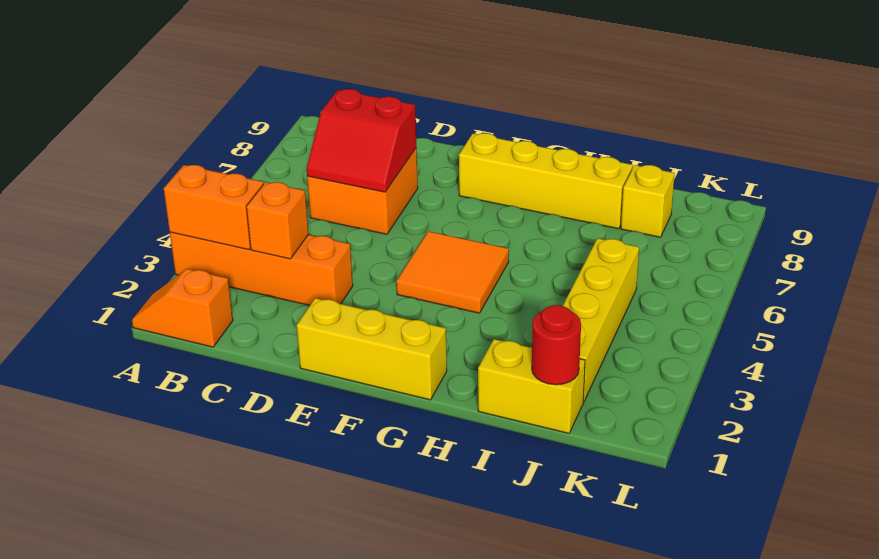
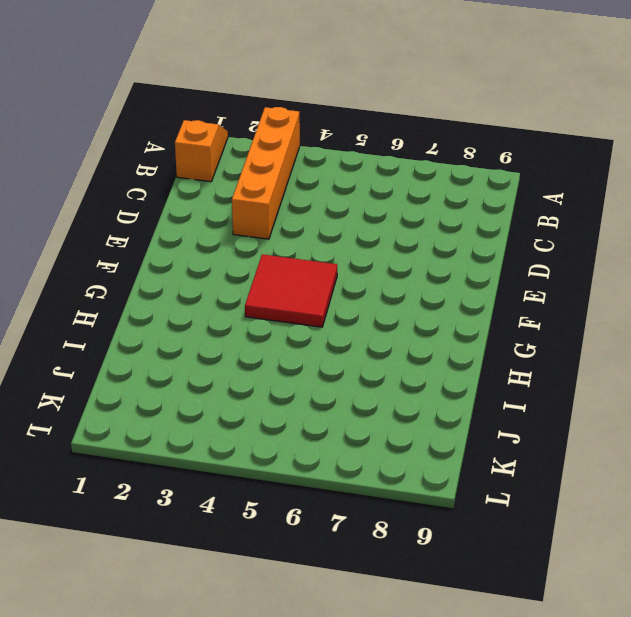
red 2x2 tile [245,254,337,327] -> orange 2x2 tile [396,231,509,313]
none -> orange 2x2 brick [307,148,418,234]
none -> yellow 1x3 brick [297,298,447,400]
none -> yellow 1x4 brick [459,133,633,229]

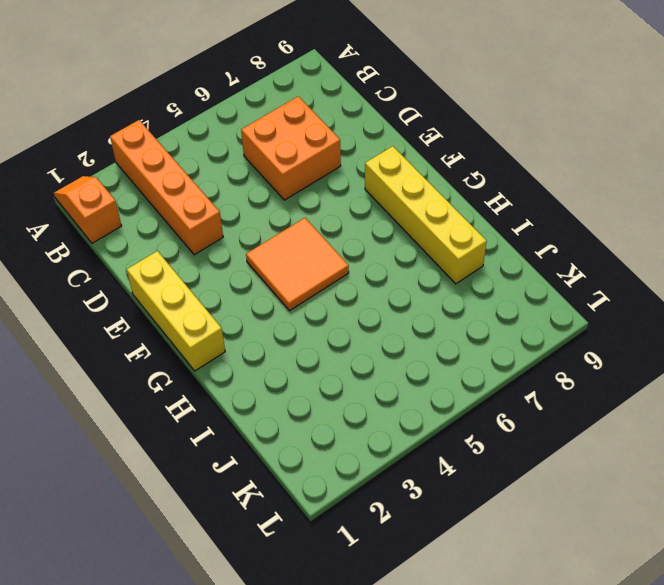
none -> yellow 1x2 brick [478,339,585,433]
none -> yellow 1x4 brick [563,238,639,402]
none -> yellow 1x1 brick [621,165,675,237]

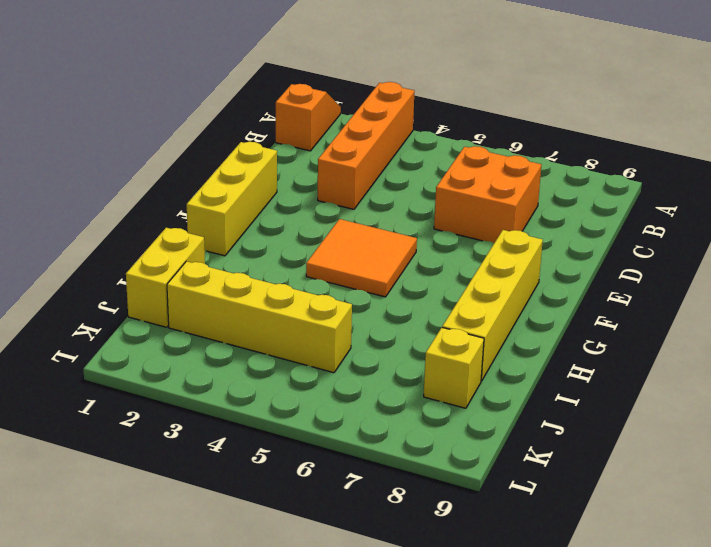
none -> orange 1x2 brick [164,165,264,250]
none -> orange 1x1 brick [246,182,308,259]
none -> red 2x2 slope [307,89,416,192]

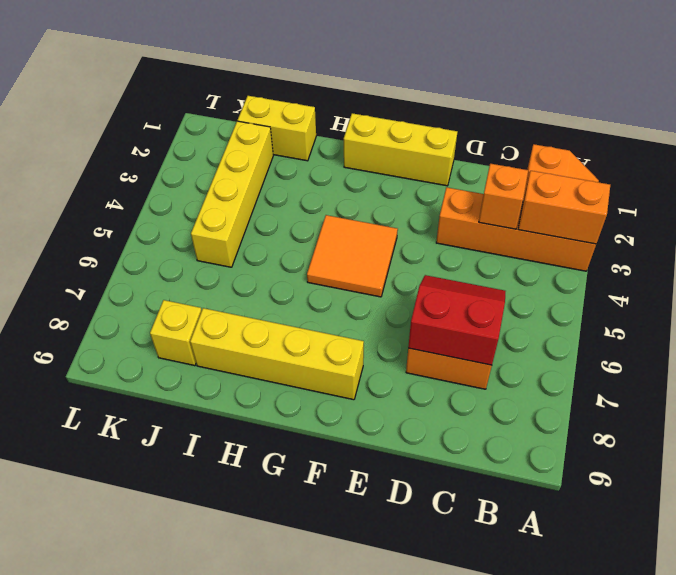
none -> red 1x1 round brick [532,305,581,385]

